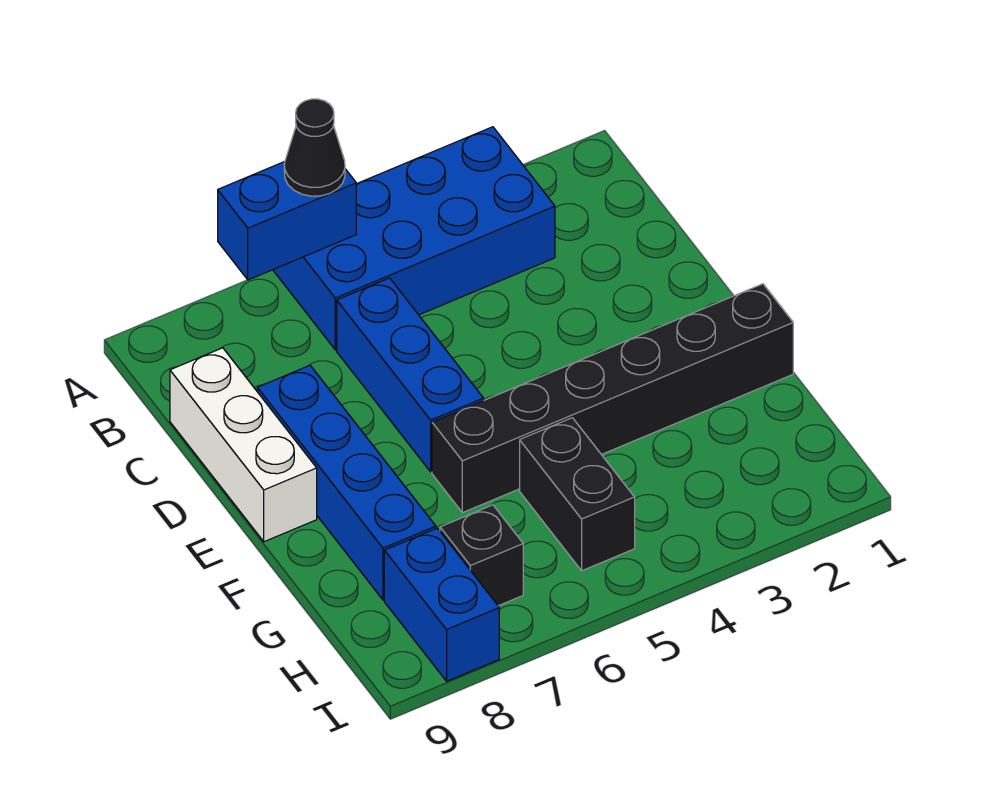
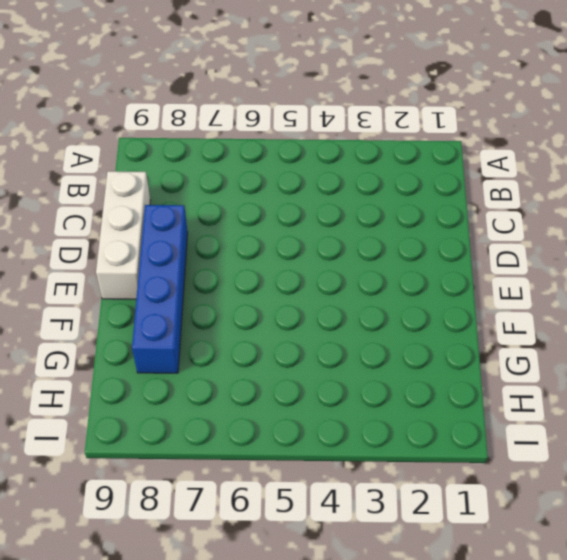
none -> blue 2x4 brick [273,127,555,350]
none -> blue 1x3 brick [337,278,484,472]

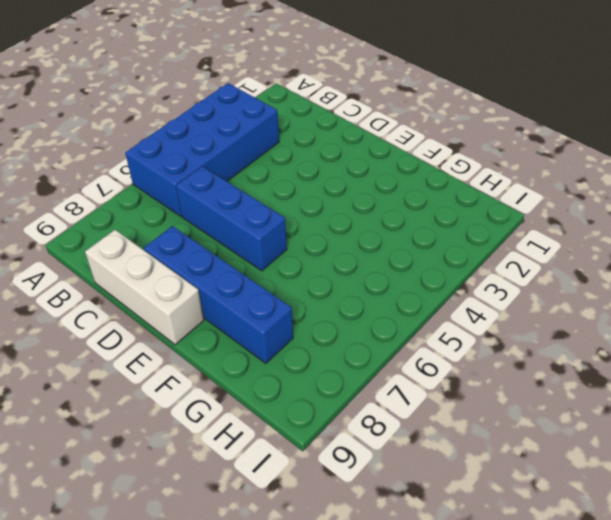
none -> black 1x6 brick [432,284,793,513]
none -> black 1x2 brick [520,418,635,571]

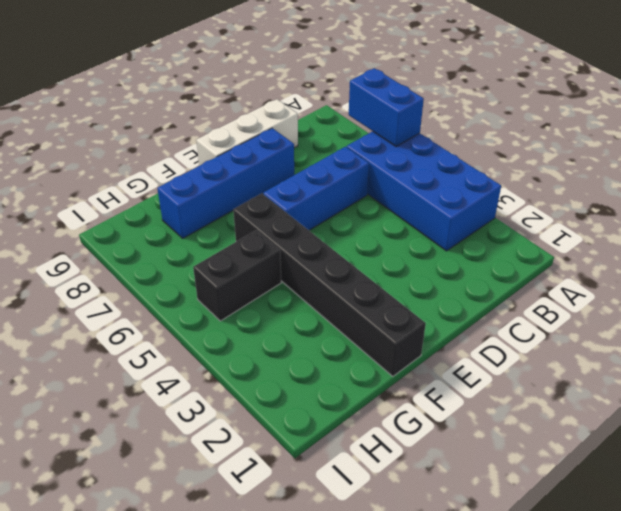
none -> black 1x1 brick [440,505,523,606]
none -> blue 1x2 brick [384,528,499,681]

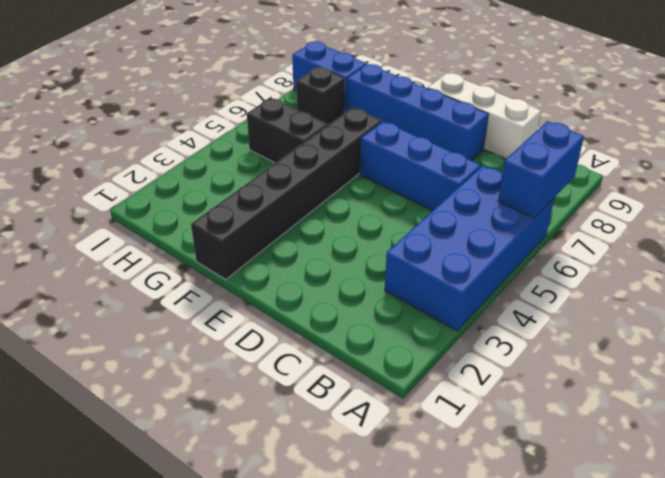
none -> black 1x1 cone [284,99,345,196]

